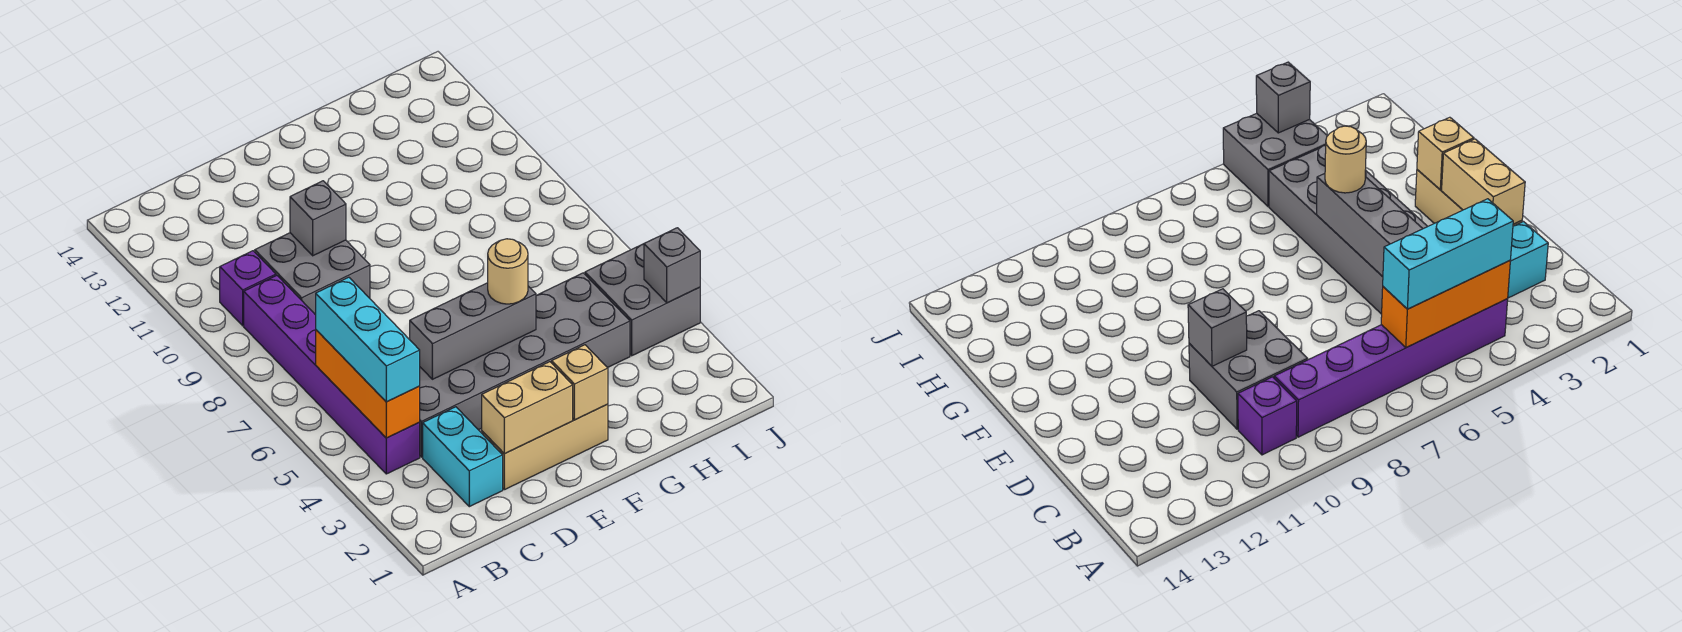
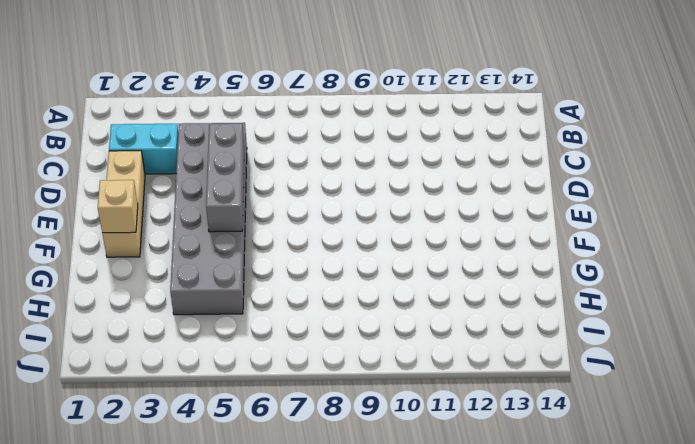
none -> purple 1x6 brick [244,276,420,474]
none -> purple 1x1 brick [220,251,276,326]
none -> grey 2x2 brick [255,233,370,315]

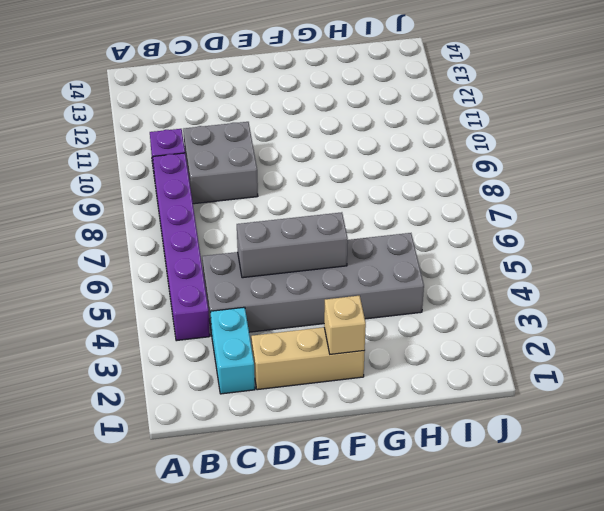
none -> grey 2x2 brick [585,244,700,356]
none -> orange 1x3 brick [316,330,420,438]
none -> tan 1x2 brick [482,362,573,454]

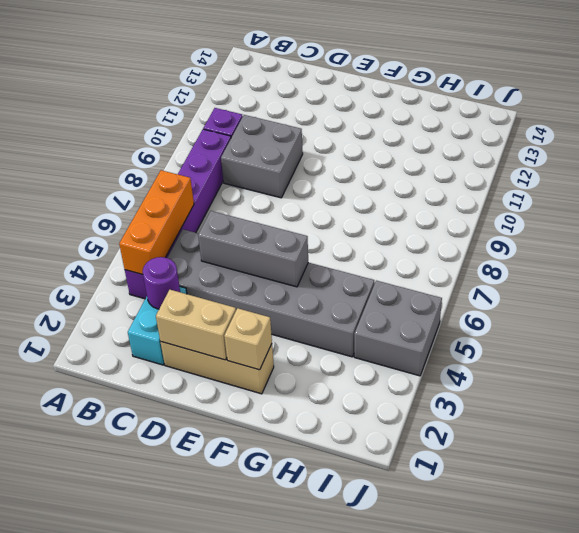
purple 1x1 round brick [143,257,180,309] -> none
none -> grey 1x1 brick [290,181,346,256]
none -> grey 1x1 brick [644,228,700,303]
none -> cyan 1x3 brick [316,277,420,402]

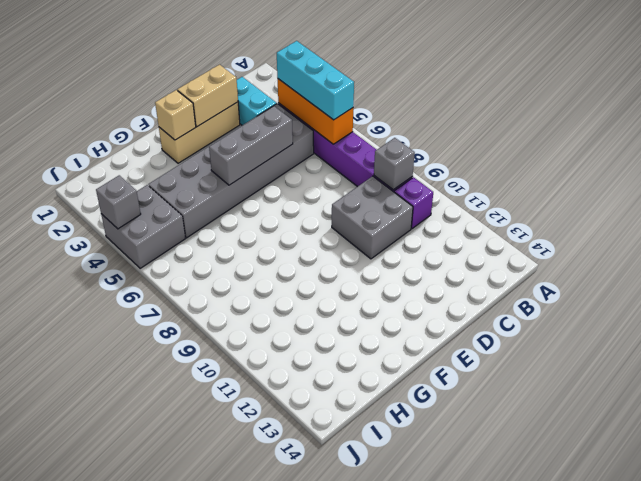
grey 1x1 brick [374,138,415,190] -> grey 1x1 brick moved to [290,181,346,256]
none -> tan 1x1 round brick [488,239,528,304]

